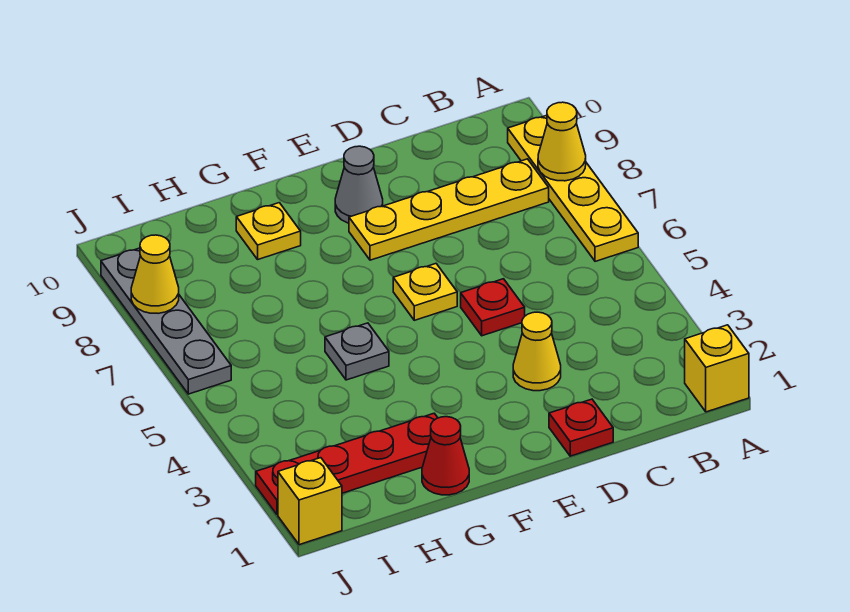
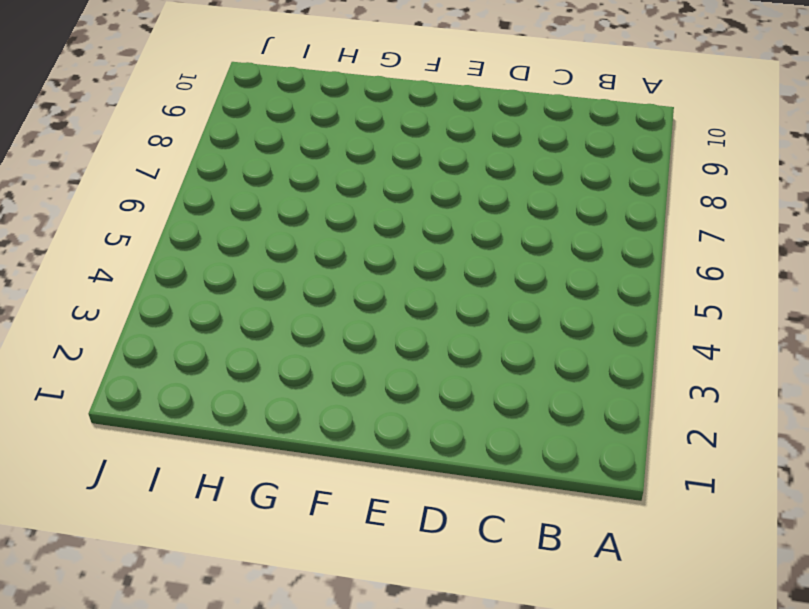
none -> yellow 1x1 brick [685,325,749,412]
none -> yellow 1x4 plate [508,115,638,261]
none -> yellow 1x4 plate [349,159,549,260]

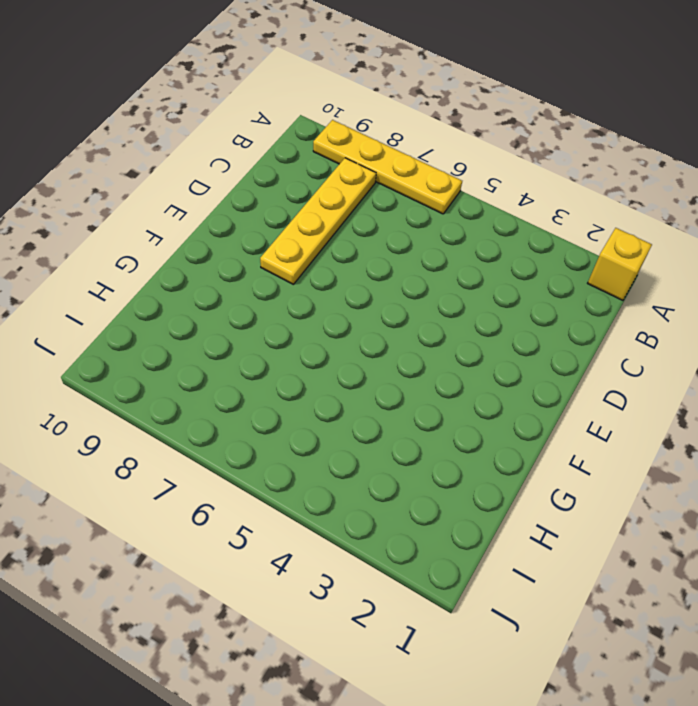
none -> red 1x1 plate [549,399,613,456]
none -> yellow 1x1 cone [513,312,561,391]
none -> red 1x1 plate [461,279,525,336]

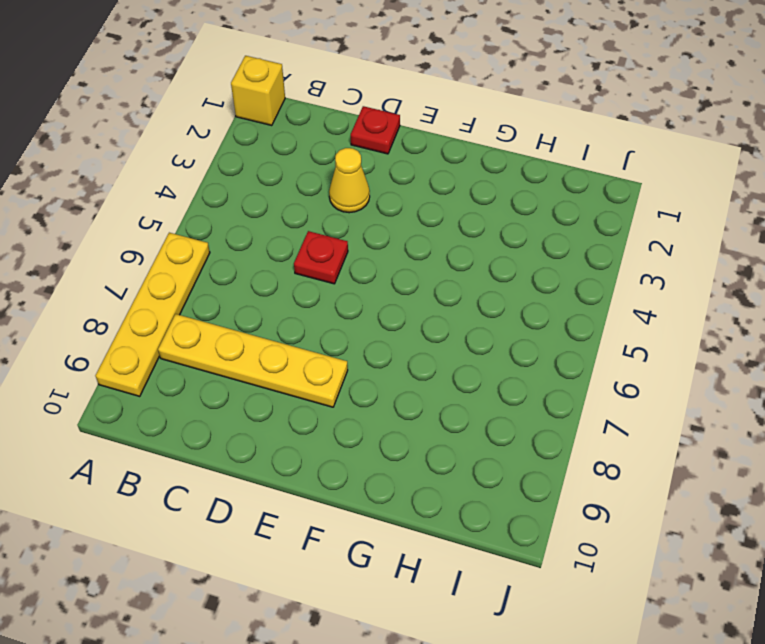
none -> yellow 1x1 plate [393,264,457,320]
none -> grey 1x1 cone [335,146,383,223]
none -> red 1x1 cone [422,417,469,495]

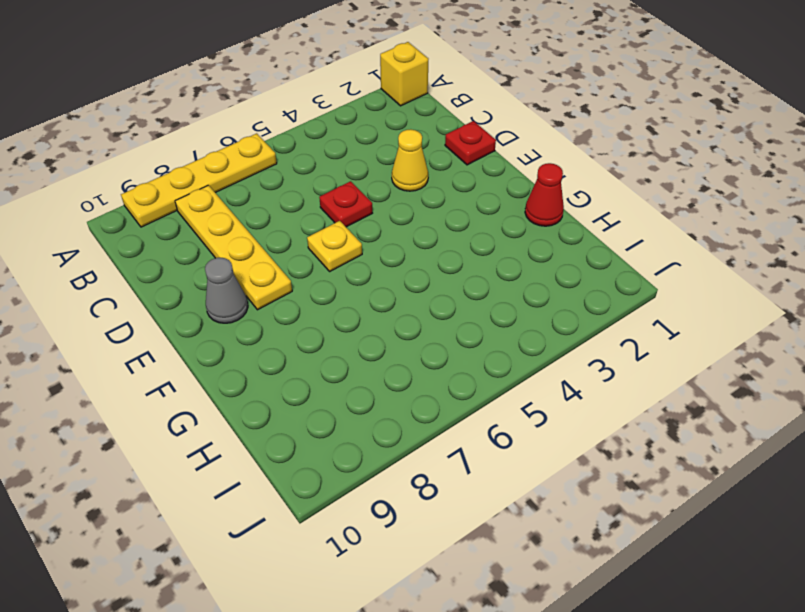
none -> red 1x4 plate [256,413,438,514]
none -> grey 1x1 plate [325,323,389,380]
none -> yellow 1x1 plate [236,203,301,259]

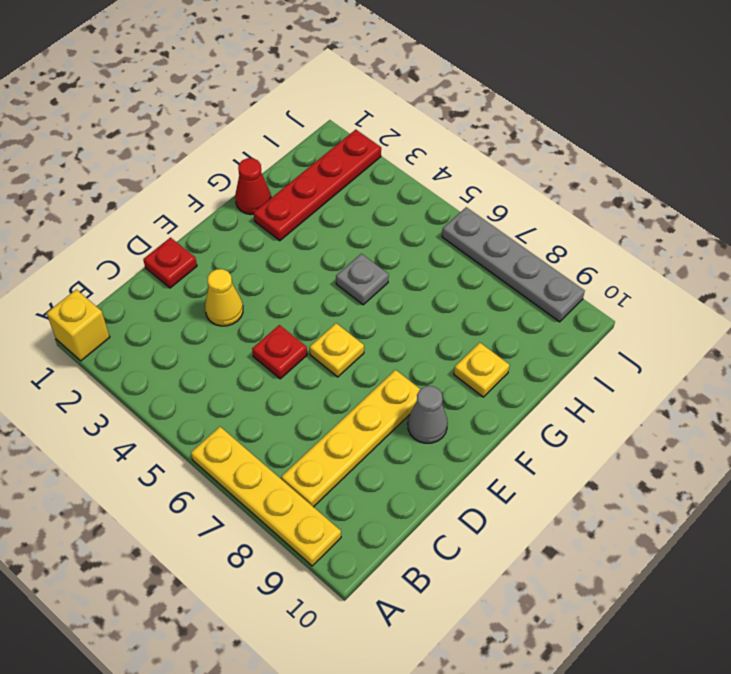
none -> yellow 1x1 brick [278,458,342,545]
none -> yellow 1x1 cone [538,102,586,181]
none -> yellow 1x1 cone [131,235,179,313]

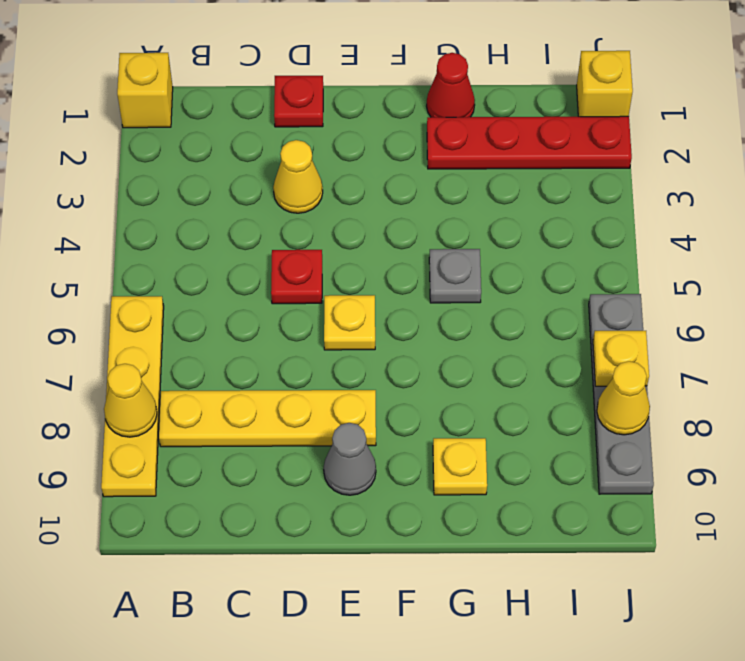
yellow 1x1 plate [593,331,649,386] -> none

